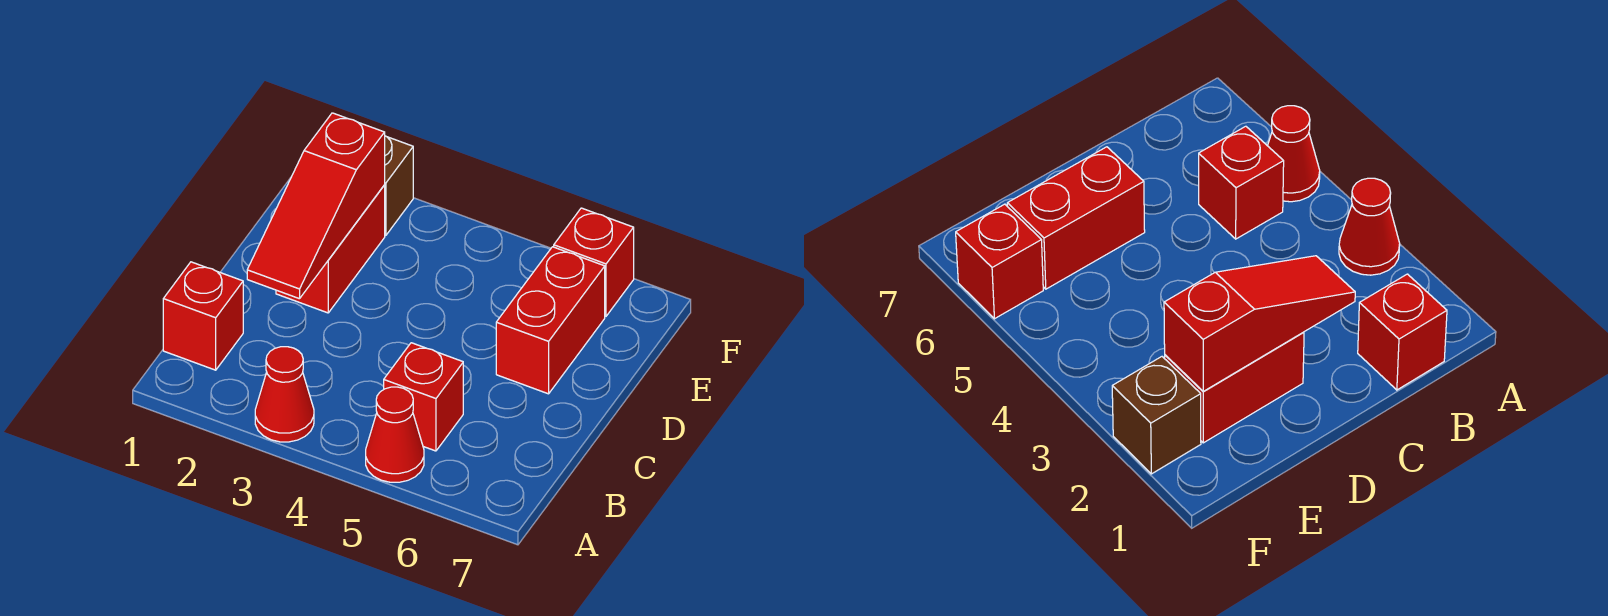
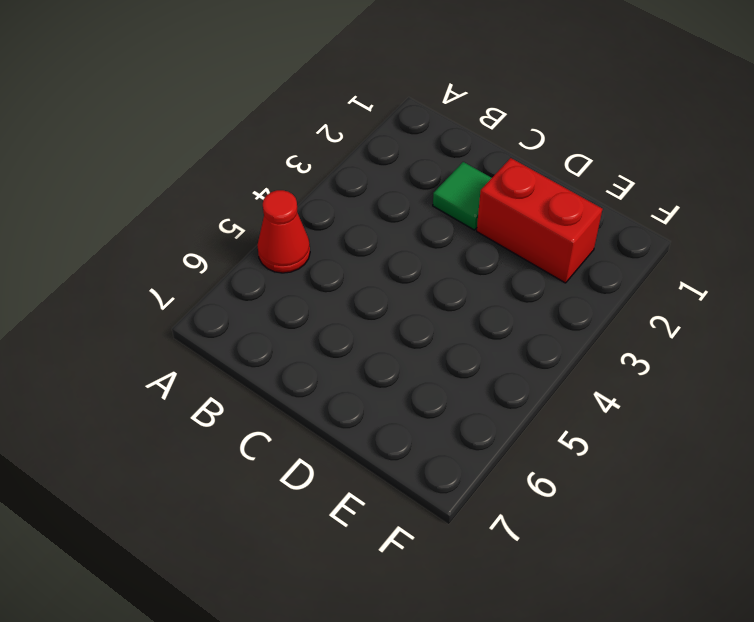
green 1x1 tile [433,162,491,230] -> none
none -> red 1x1 cone [255,347,314,442]
none -> red 1x1 brick [163,262,243,370]

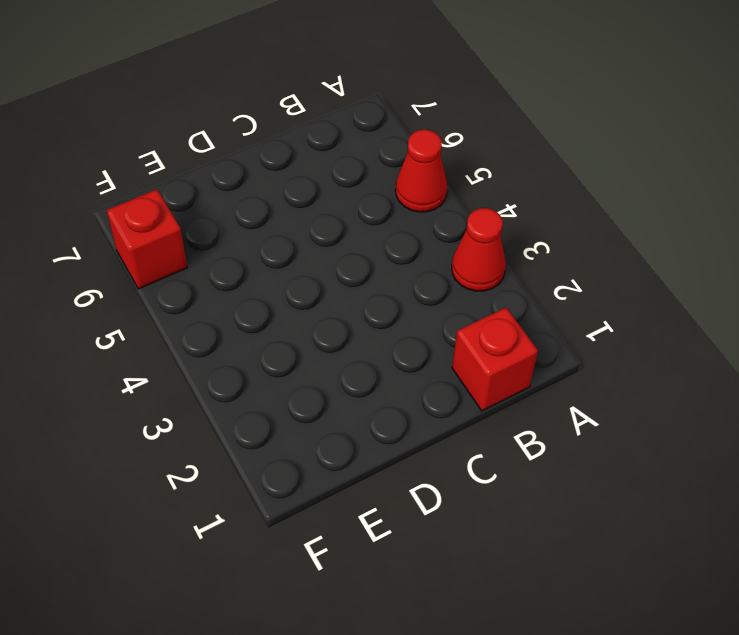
none -> red 1x1 brick [384,343,463,451]
none -> red 1x2 brick [276,185,385,313]

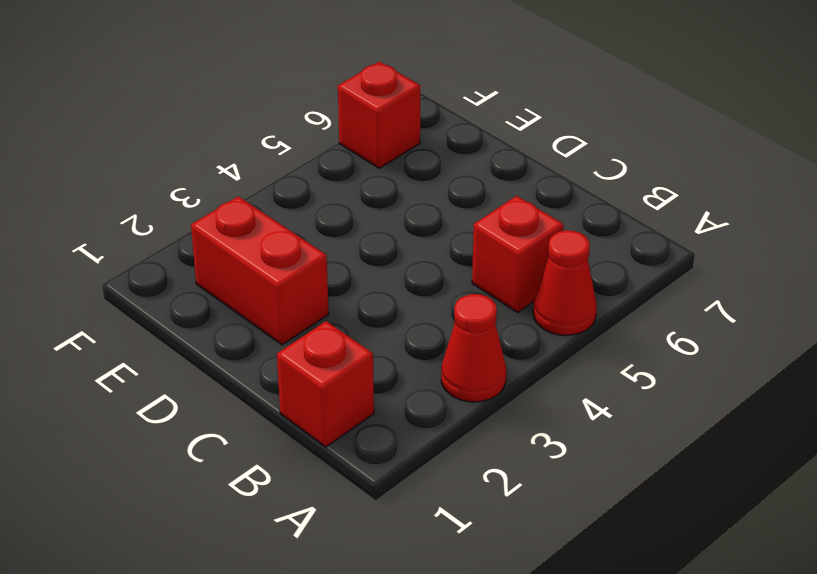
none -> red 1x2 brick [496,247,605,394]
none -> brown 1x1 brick [385,136,413,236]

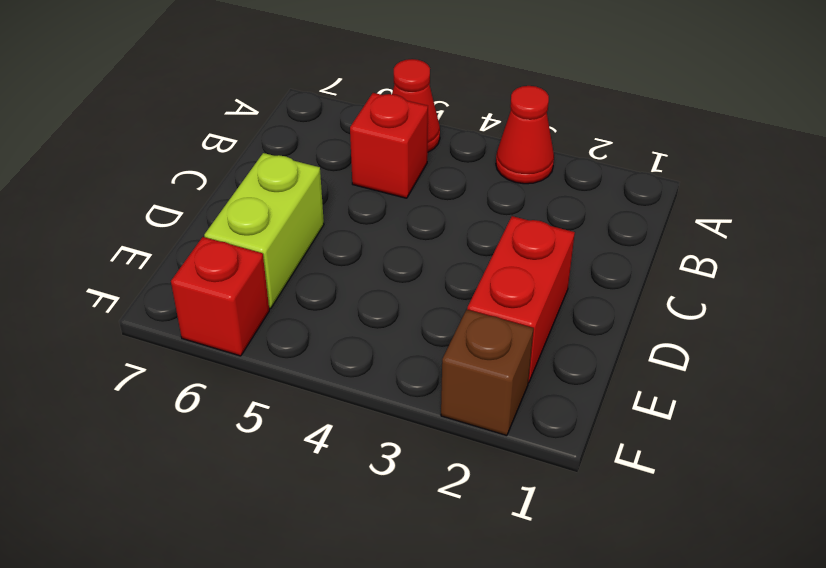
lime 1x2 brick [204,153,324,308] -> red 1x2 brick [496,247,605,394]
none -> red 1x1 brick [163,262,243,370]
none -> red 1x3 slope [247,113,385,299]

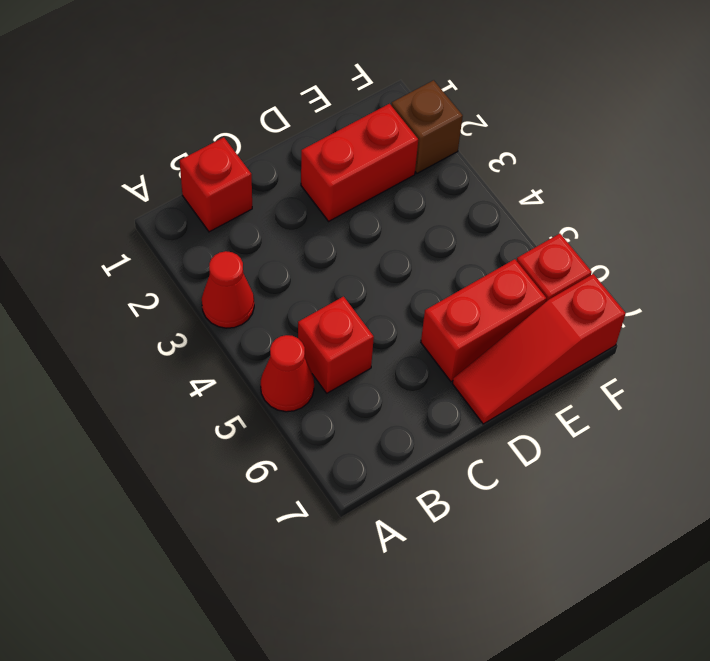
red 1x3 slope [452,274,626,424] -> red 1x3 slope moved to [247,113,385,299]

